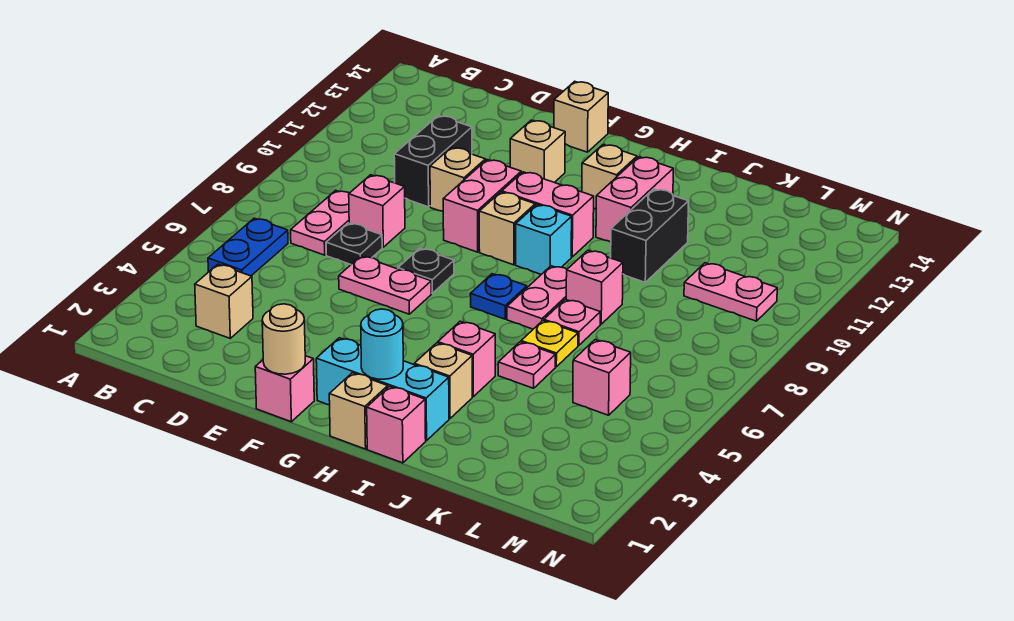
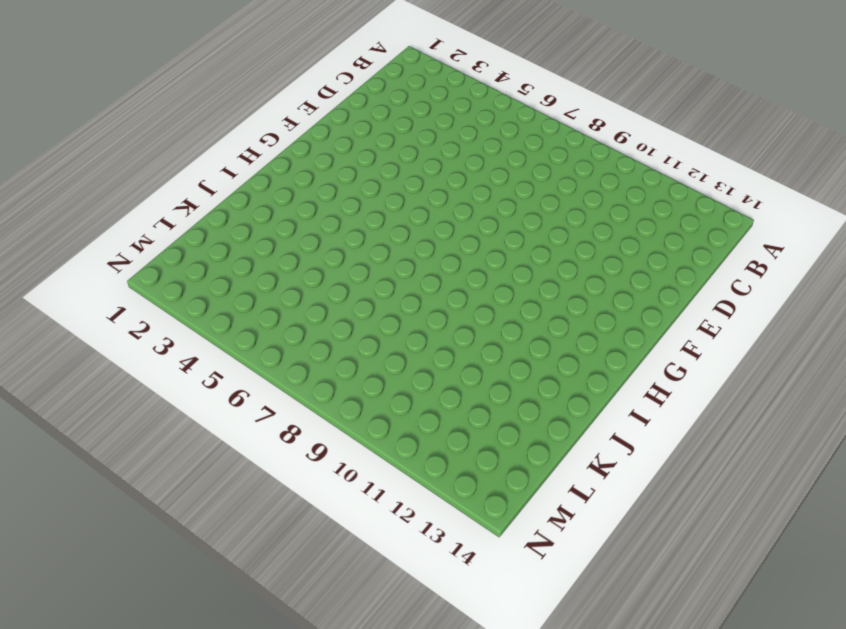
none -> blue 1x2 plate [208,218,288,276]
none -> tan 1x1 brick [195,264,253,338]
none -> pink 1x2 plate [291,190,349,255]
none -> black 1x1 plate [326,223,382,264]

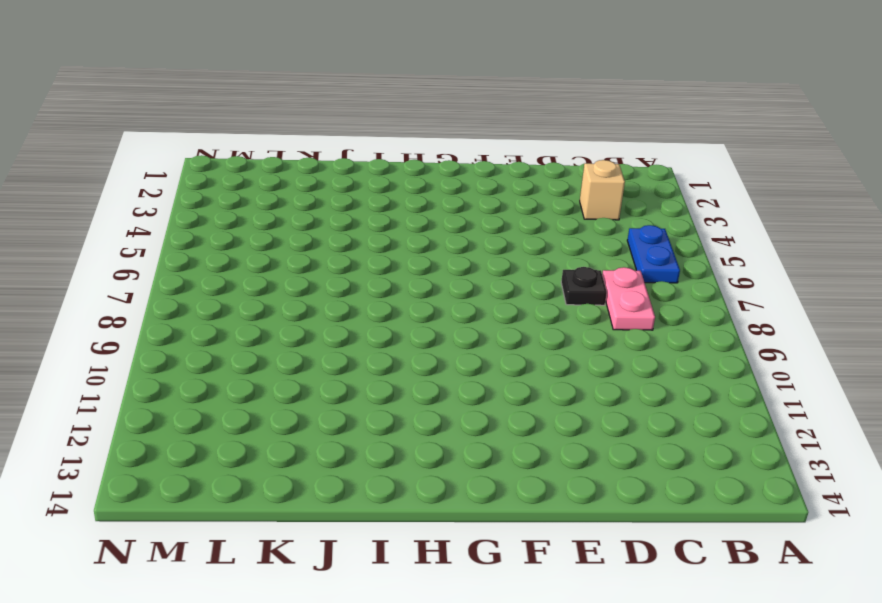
none -> pink 1x1 brick [349,175,405,247]
none -> black 1x2 brick [394,116,472,207]
none -> pink 1x2 plate [339,256,431,314]
none -> tan 1x1 brick [430,147,485,211]

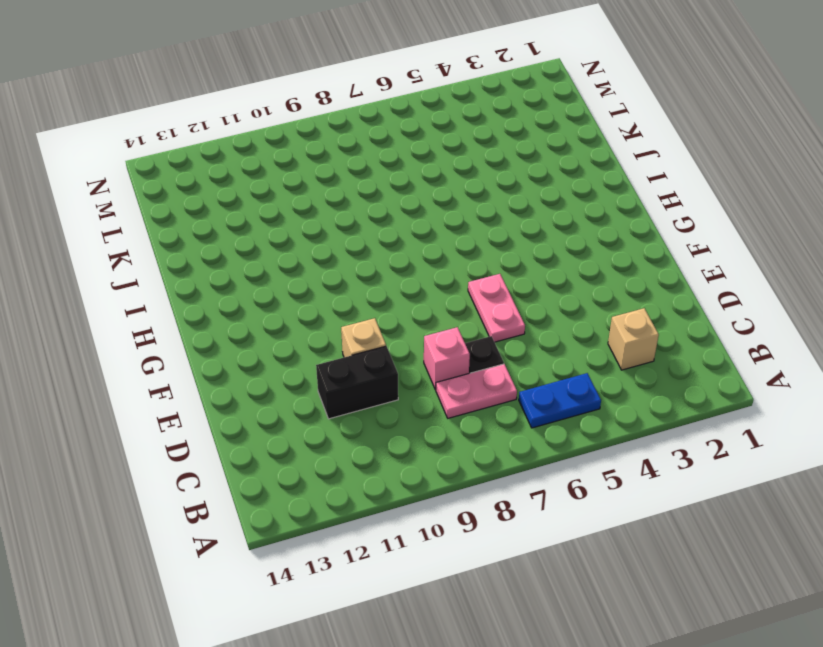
none -> pink 1x1 brick [255,356,314,422]
none -> black 1x1 plate [398,248,454,293]
none -> pink 1x2 brick [443,160,521,252]
none -> tan 1x1 brick [510,120,565,182]

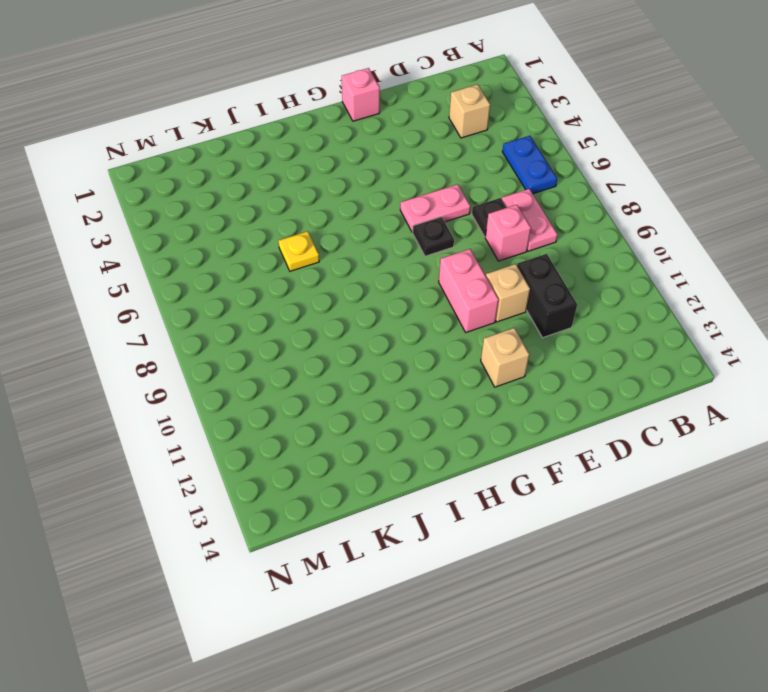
none -> tan 1x1 brick [554,81,608,152]
none -> cyan 1x3 brick [316,338,449,441]
none -> tan 1x1 brick [479,192,535,265]
none -> pink 1x2 brick [502,172,594,257]

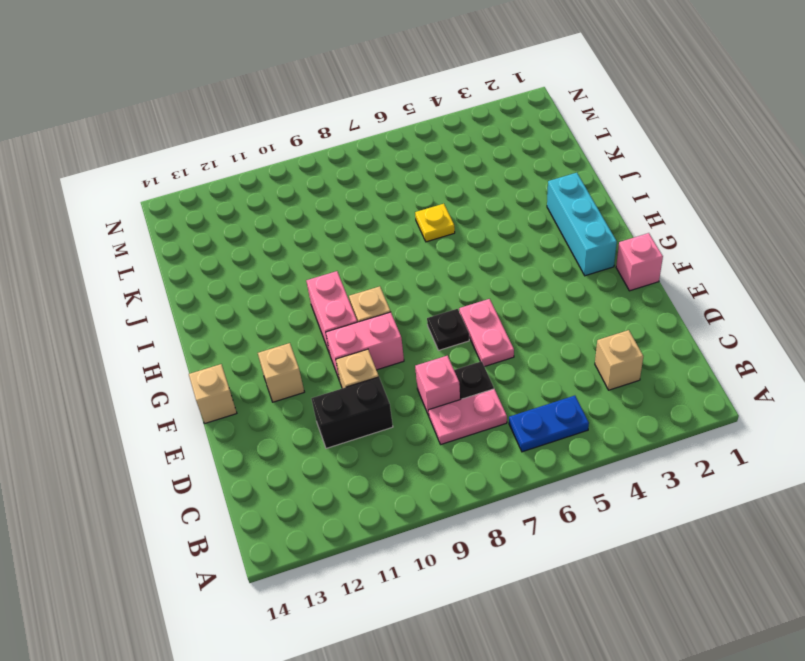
none -> tan 1x1 brick [329,373,388,449]
none -> blue 1x1 plate [470,274,527,319]
none -> cyan 1x1 brick [516,205,572,274]
none -> tan 1x1 brick [582,145,637,209]

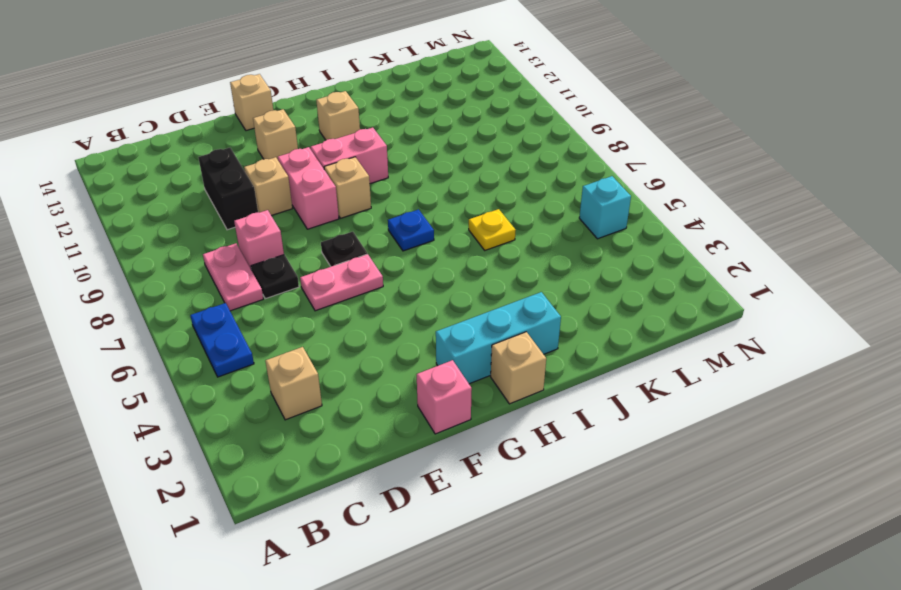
cyan 1x1 brick [579,176,631,239] -> cyan 1x1 brick moved to [516,205,572,274]
none -> pink 1x1 brick [367,386,426,463]
none -> tan 1x1 brick [414,343,472,418]
none -> pink 1x1 brick [438,321,495,397]
none -> pink 1x2 plate [507,266,567,329]

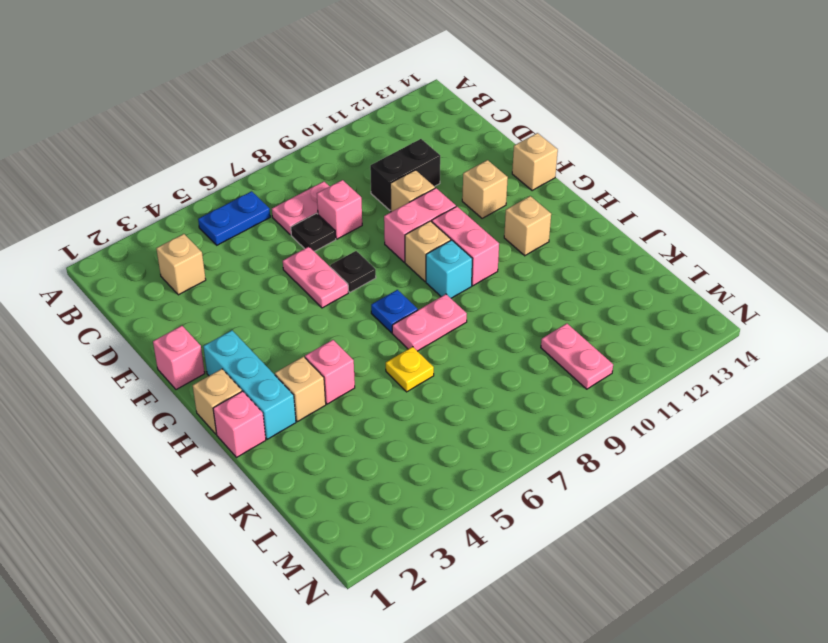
none -> pink 1x2 brick [596,157,673,242]
none -> pink 1x1 plate [498,342,555,388]
none -> pink 1x1 plate [544,299,600,345]
none -> pink 1x1 brick [566,250,623,324]

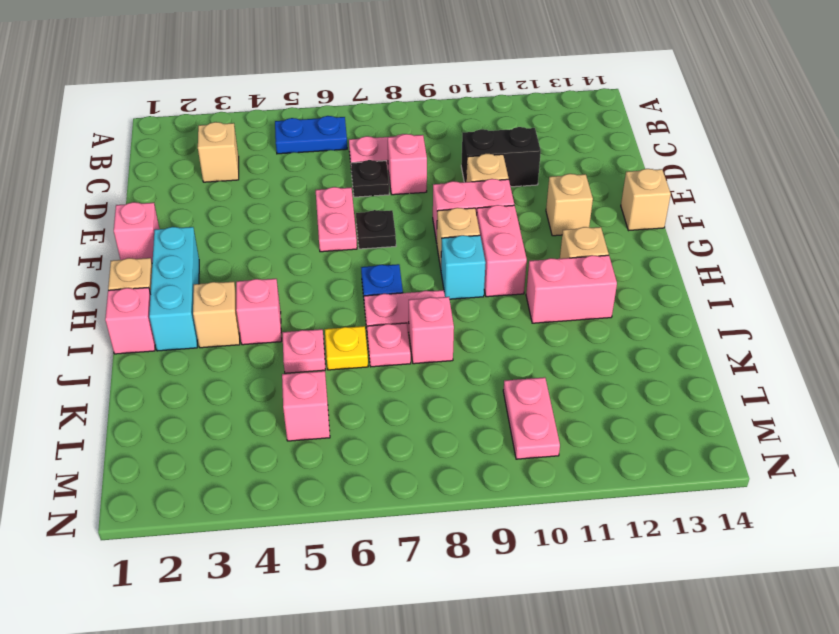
none -> black 1x2 brick [611,189,688,282]
none -> tan 1x1 round brick [262,304,305,374]
none -> cyan 1x1 round brick [361,309,403,379]

